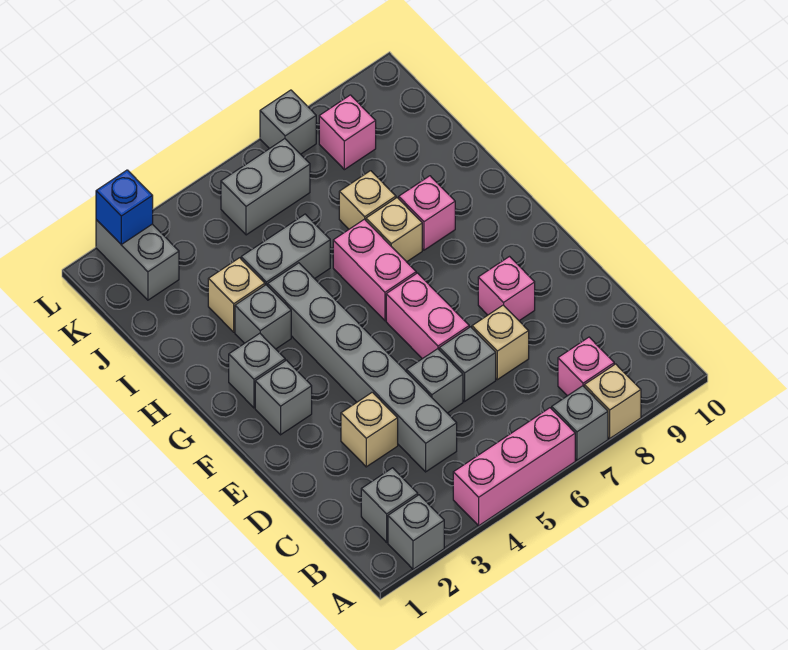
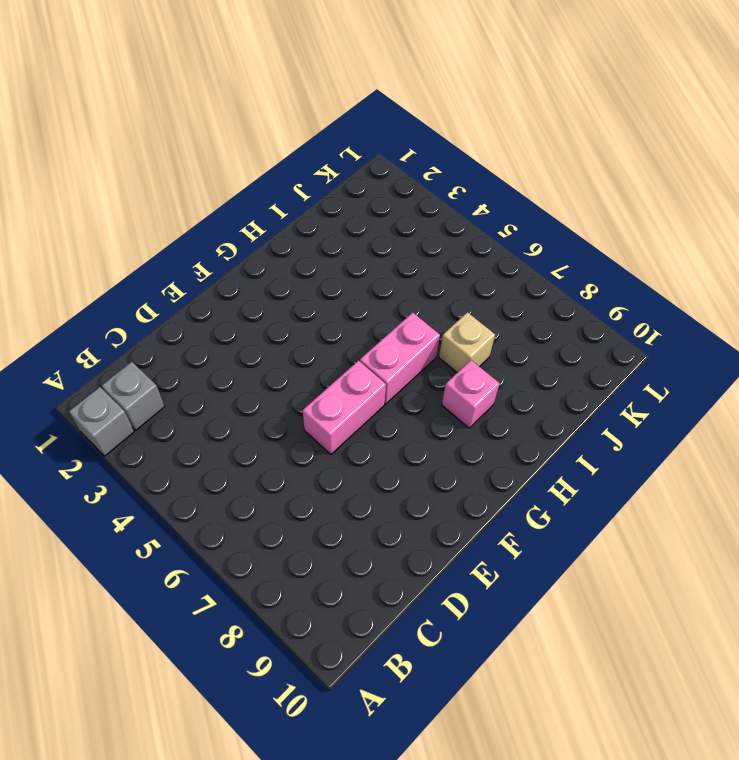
none -> pink 1x3 brick [453,408,575,526]
none -> grey 1x1 brick [552,386,608,460]
none -> tan 1x1 brick [584,364,641,438]

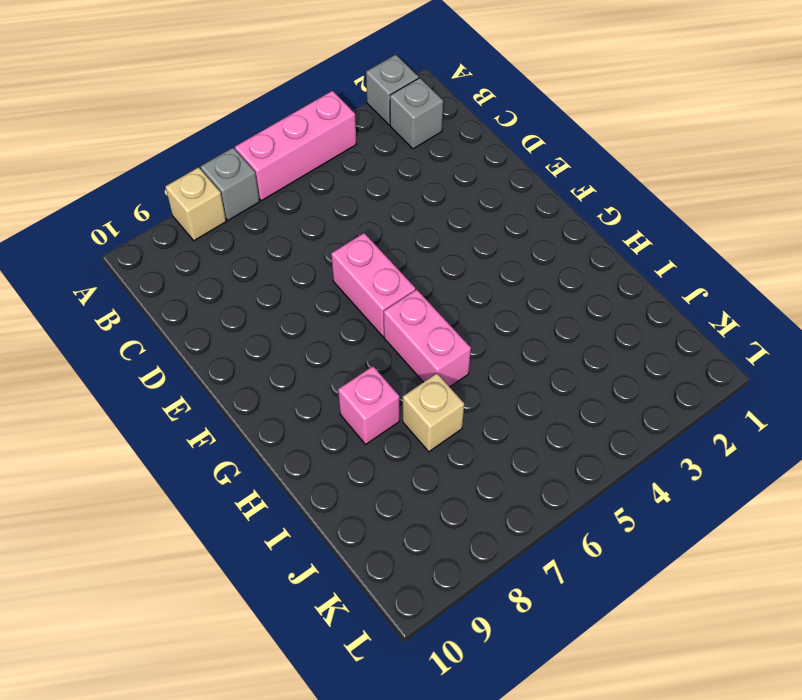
none -> pink 1x1 brick [558,337,614,396]
none -> grey 1x6 brick [268,263,457,472]
none -> tan 1x1 brick [341,392,398,467]

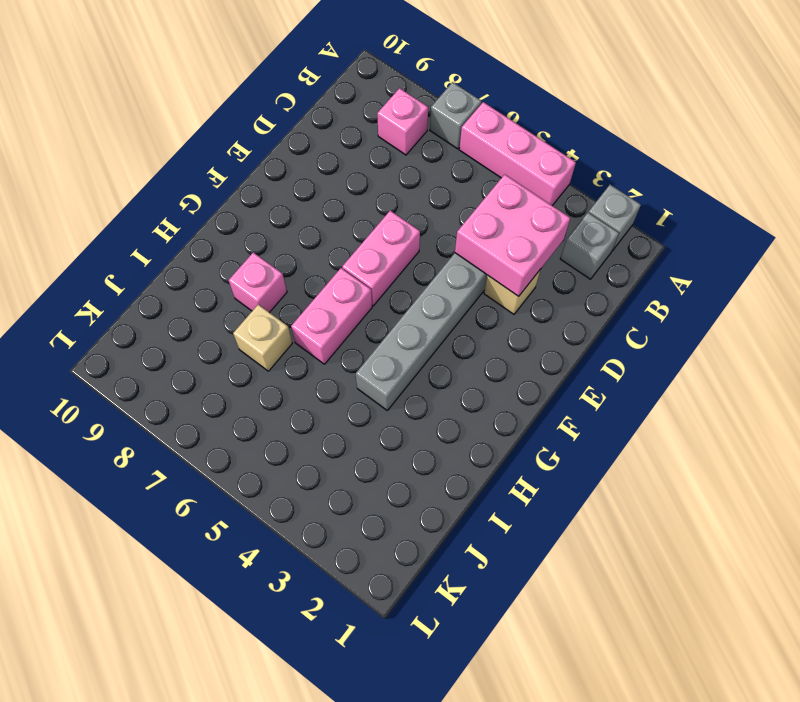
pink 2x2 brick [455,174,570,296] -> none
none -> tan 1x1 brick [584,364,641,438]
none -> grey 1x1 brick [407,349,463,413]
none -> grey 1x1 brick [439,327,496,401]

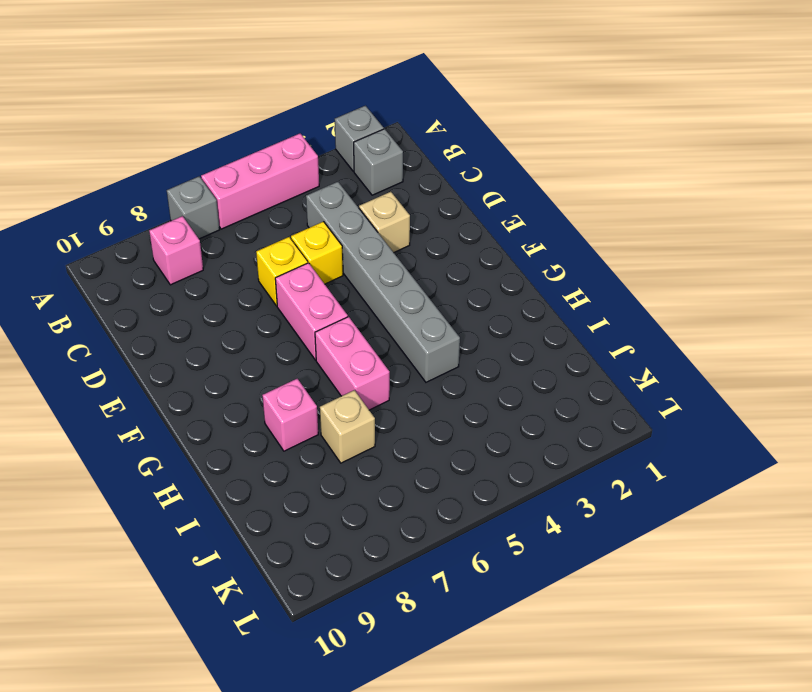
yellow 1x1 brick [291,222,343,284] -> grey 1x1 brick [407,349,463,413]
yellow 1x1 brick [256,237,308,306] -> grey 1x1 brick [439,327,496,401]
none -> tan 1x1 brick [584,364,641,438]
none -> tan 1x1 brick [472,305,529,380]
none -> pink 1x1 brick [478,257,535,321]

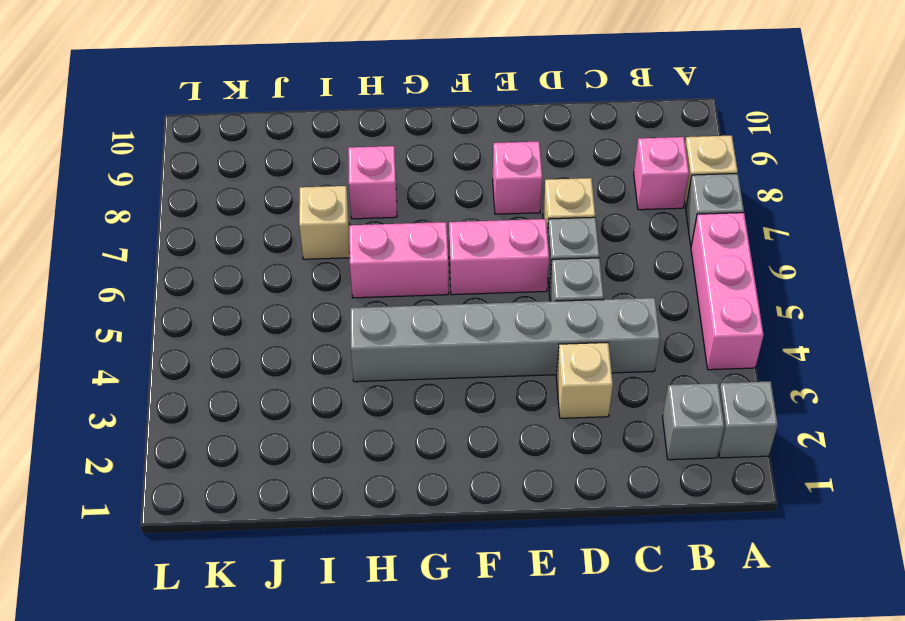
none -> grey 1x1 brick [255,360,312,435]
none -> grey 1x1 brick [229,333,285,408]
none -> grey 1x1 brick [235,285,291,349]

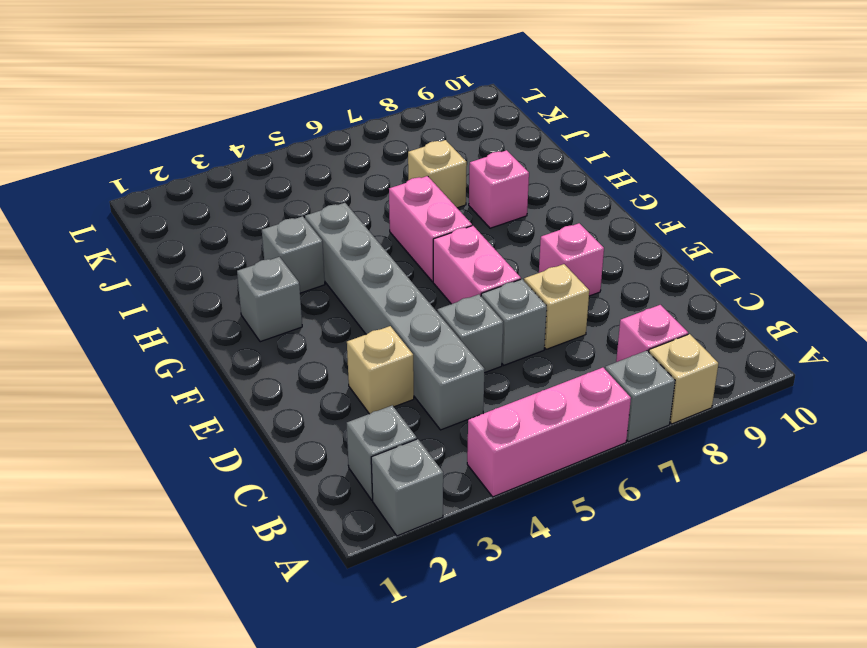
none -> grey 1x1 brick [255,360,312,435]
none -> tan 1x1 brick [366,198,422,262]
none -> tan 1x1 brick [208,258,265,332]

